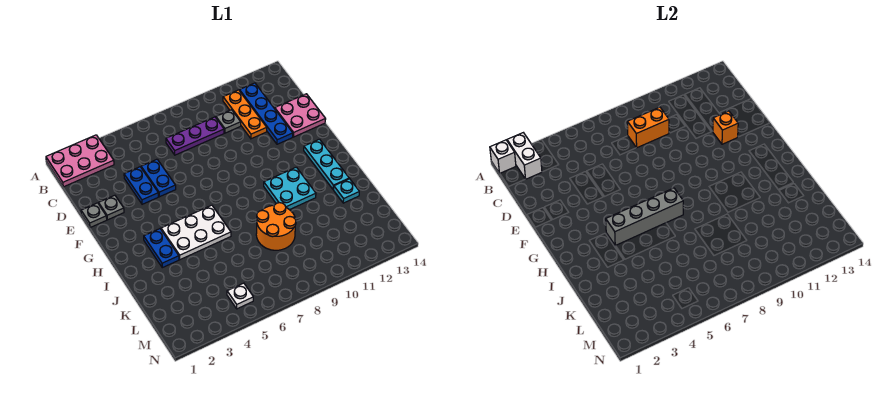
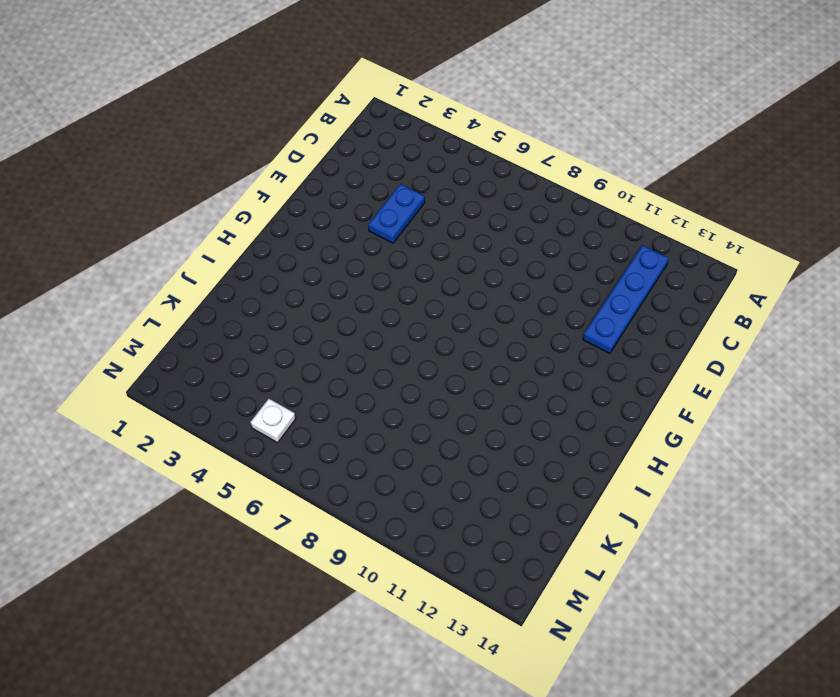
none -> pink 2x3 plate [46,135,114,187]
none -> orange 1x3 plate [223,90,267,139]
none -> purple 1x3 plate [166,117,224,155]

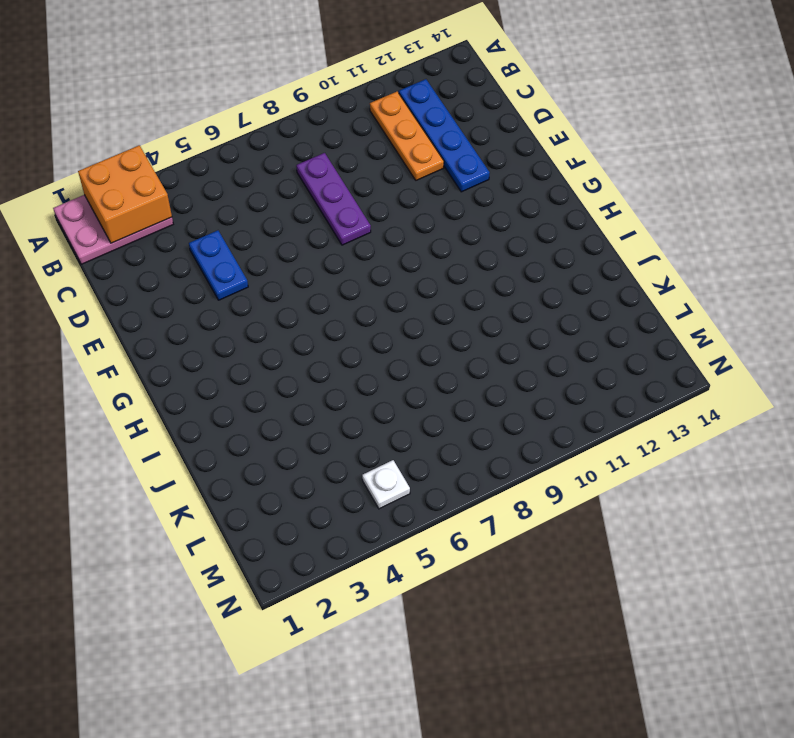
orange 2x2 brick [78,145,172,243] -> white 1x2 brick [507,133,542,179]
purple 1x3 plate [296,153,371,245] -> purple 1x3 plate turned to [166,117,224,155]
none -> grey 1x1 plate [216,110,241,133]
none -> blue 1x2 plate [141,159,176,197]
none -> pink 2x2 plate [275,94,326,137]

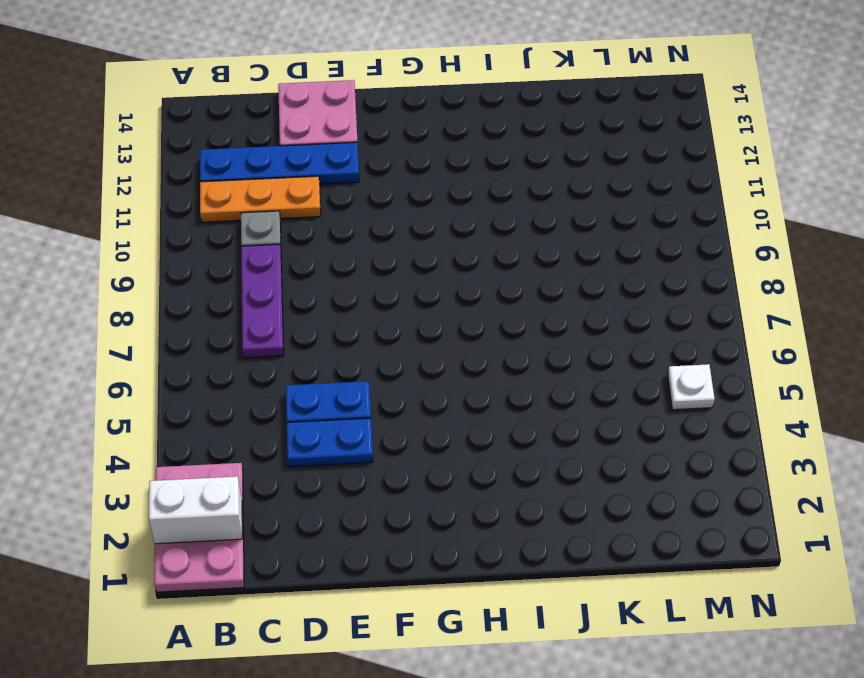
none -> grey 1x1 plate [81,203,107,228]
none -> grey 1x1 plate [99,195,124,220]
none -> cyan 1x3 plate [304,139,349,190]

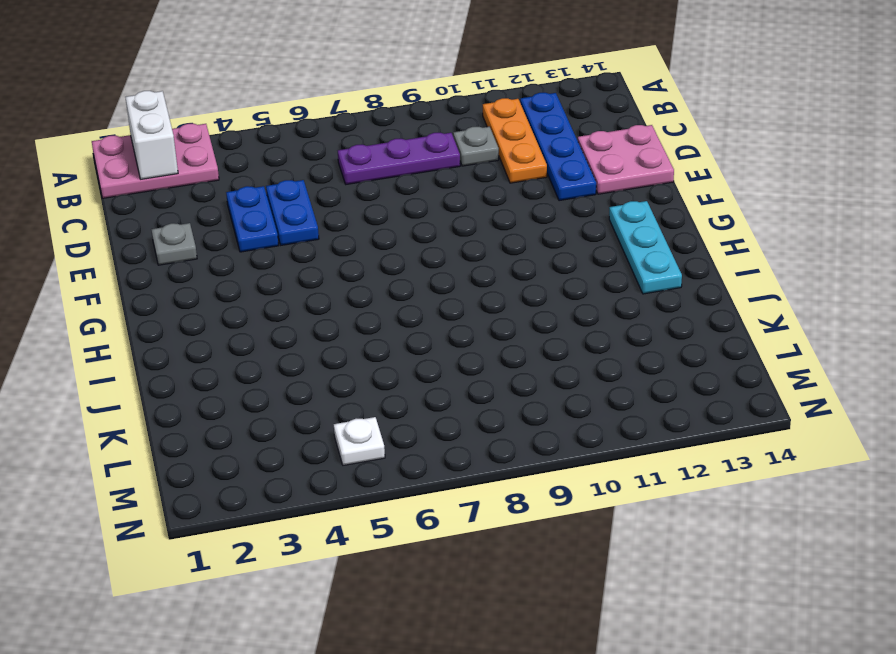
none -> grey 1x1 plate [81,203,107,228]
none -> blue 1x2 plate [144,229,179,268]
none -> white 2x3 plate [161,205,231,260]

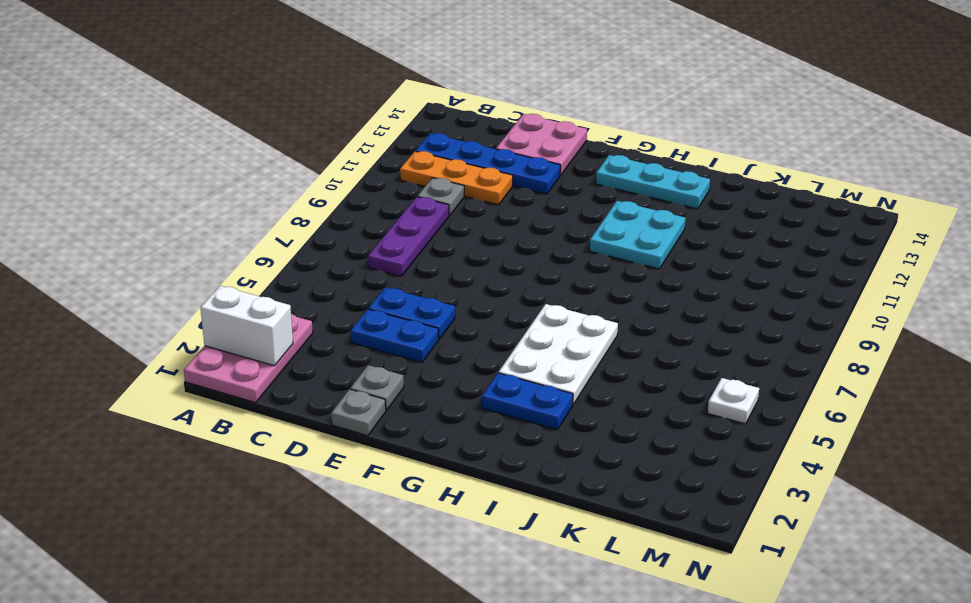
none -> orange 2x2 round brick [256,203,296,250]
none -> cyan 1x1 plate [334,179,359,203]
none -> white 1x1 brick [490,140,516,173]

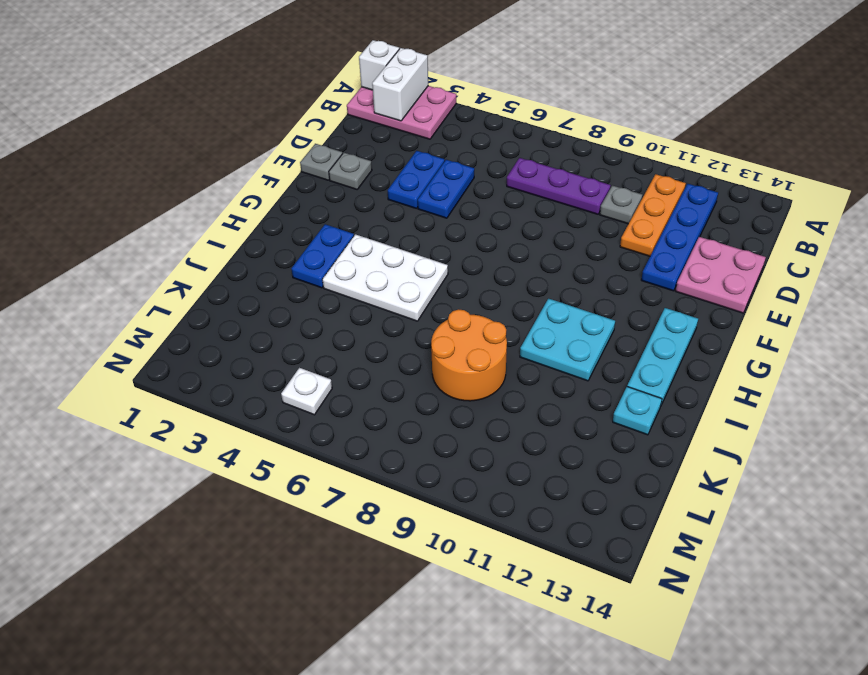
none -> orange 1x2 brick [627,107,669,148]
none -> orange 1x1 brick [713,111,738,144]
none -> grey 1x4 brick [606,188,683,246]

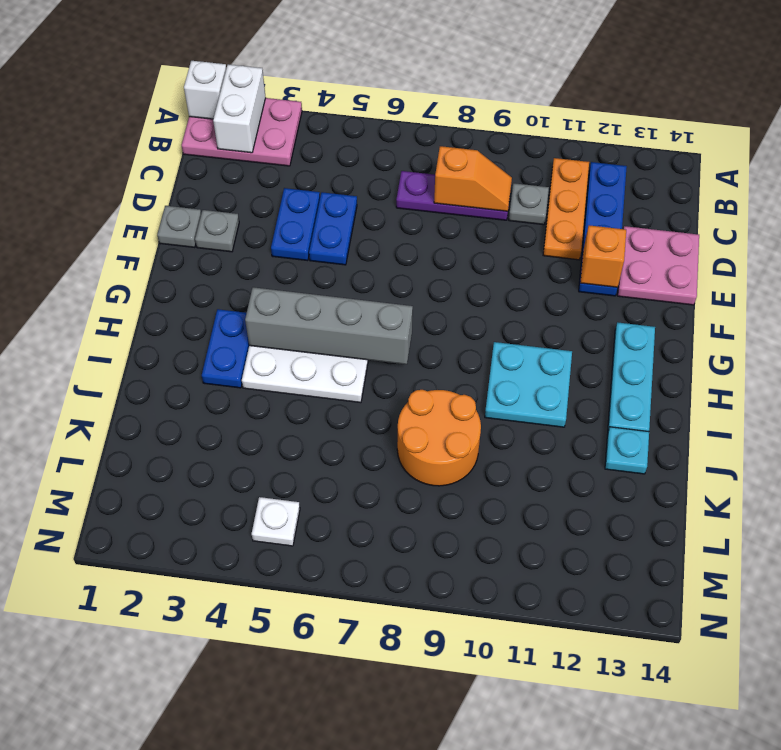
orange 1x2 slope [434,146,512,211] -> orange 1x2 brick [627,107,669,148]

